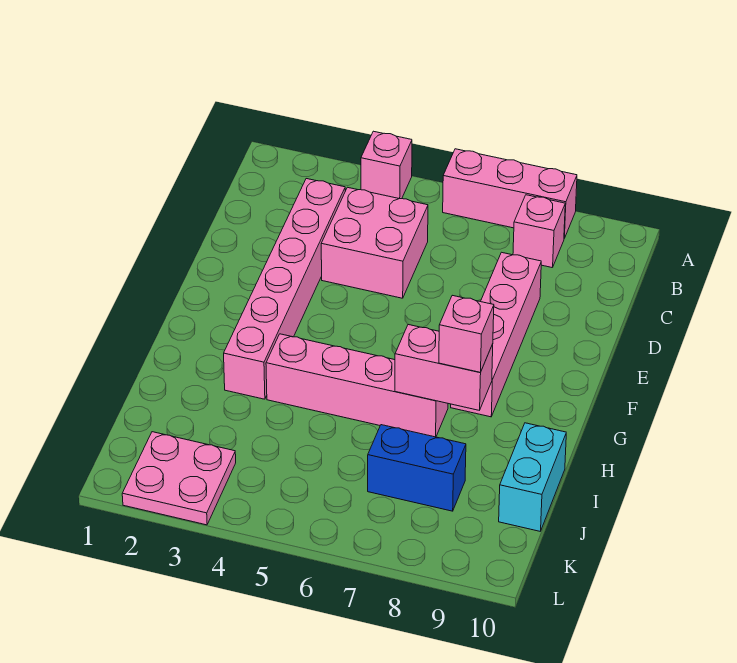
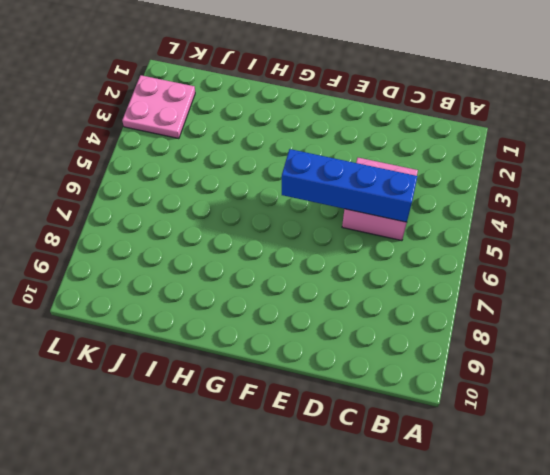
blue 1x4 brick [282,149,417,222] -> none
none -> pink 1x1 brick [361,131,412,199]
none -> pink 1x3 brick [443,149,577,238]
none -> pink 1x1 brick [513,195,565,268]

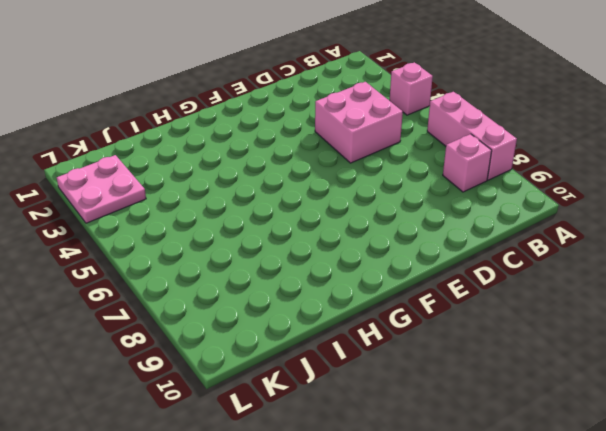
none -> pink 1x6 brick [224,179,345,399]
none -> pink 1x4 brick [451,252,541,417]
none -> pink 1x4 brick [266,334,448,437]

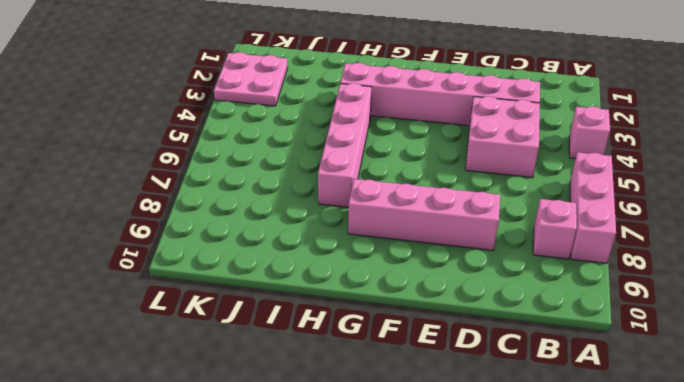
none -> cyan 1x2 brick [499,423,566,531]
none -> blue 1x2 brick [368,425,466,511]
none -> pink 1x2 brick [395,325,493,410]

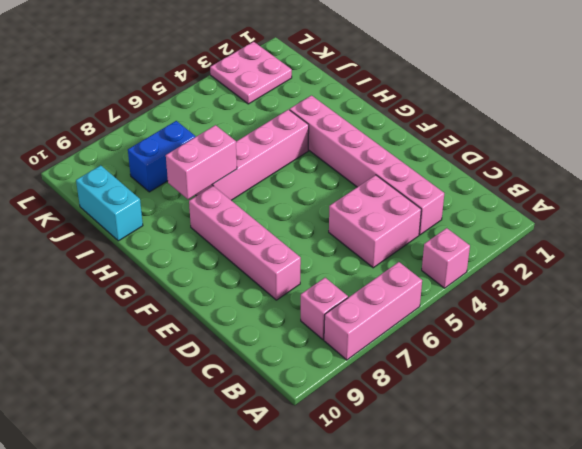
none -> pink 1x1 brick [439,295,494,372]

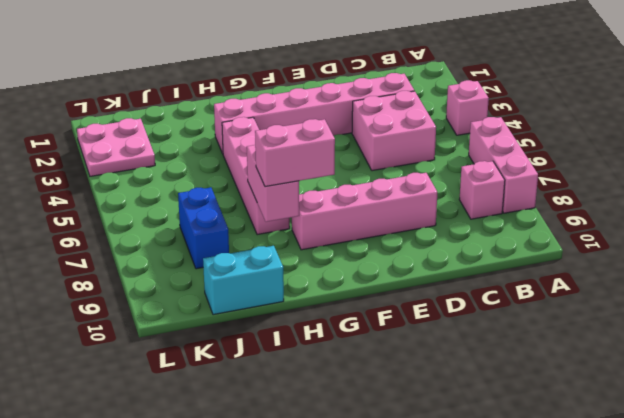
pink 1x2 brick [255,119,335,187] -> pink 1x1 brick [439,295,494,372]

